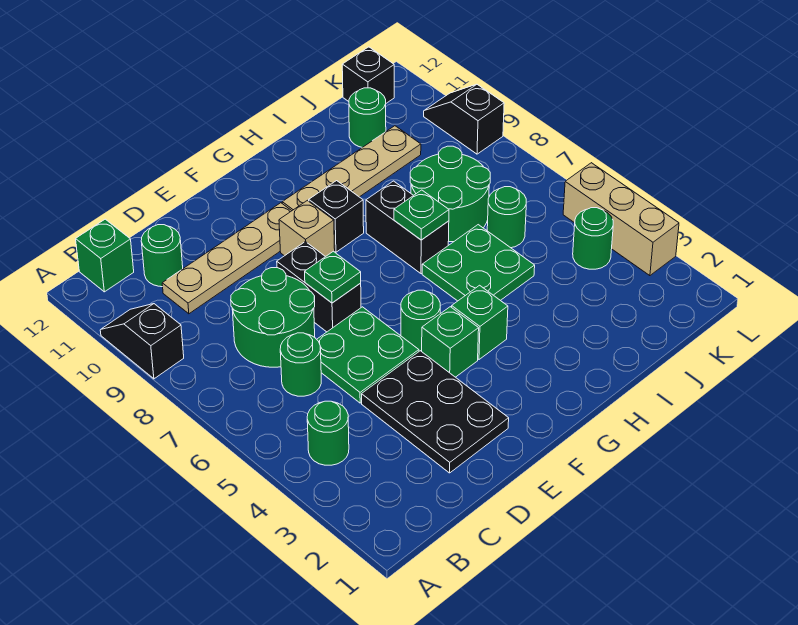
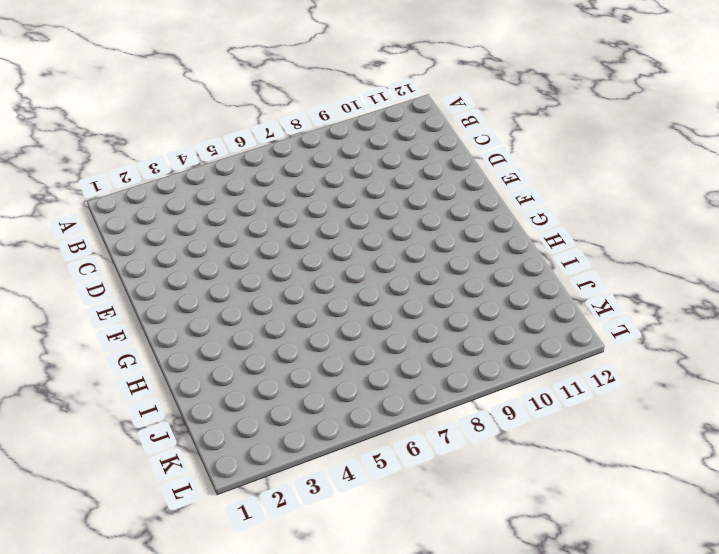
none -> black 1x2 slope [100,304,184,379]
none -> green 1x1 round brick [307,401,349,465]
none -> green 1x1 brick [76,219,134,292]

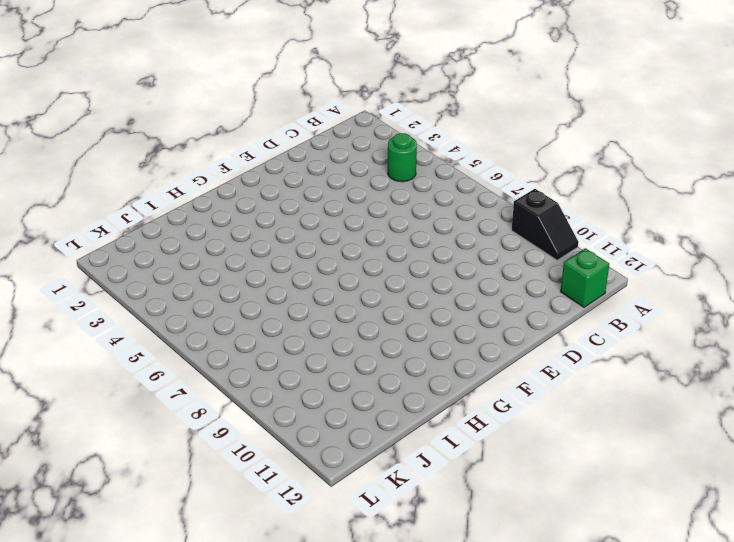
none -> green 1x1 round brick [280,333,321,396]
none -> green 2x2 round brick [231,268,315,367]
none -> tan 1x4 plate [162,203,291,314]

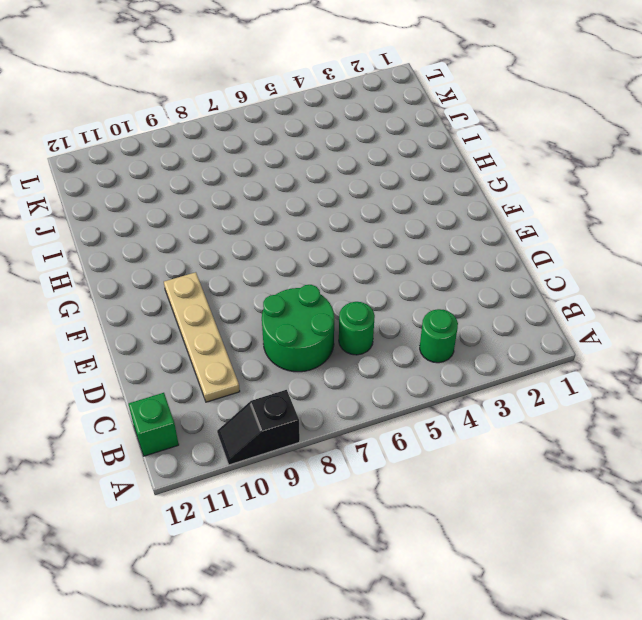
none -> green 1x1 round brick [141,225,183,287]
none -> black 2x3 plate [362,351,509,473]
none -> green 2x2 plate [317,307,419,403]

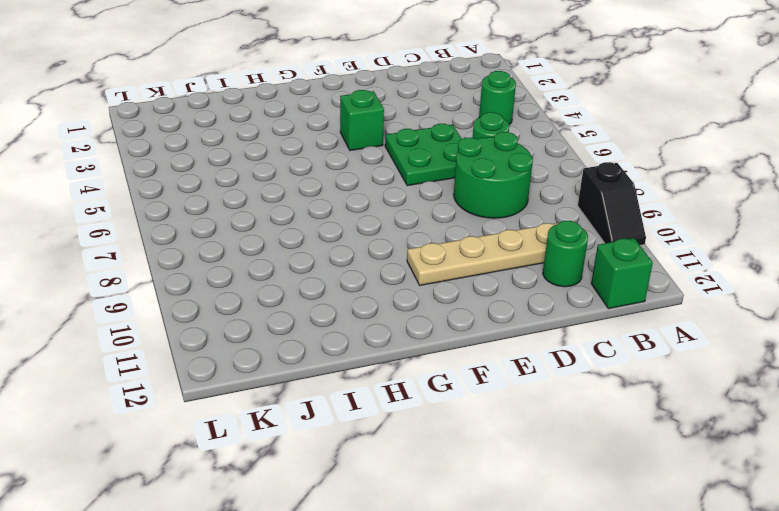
none -> black 2x3 plate [362,351,509,473]
none -> black 1x2 brick [277,242,361,332]
none -> green 1x1 round brick [401,290,440,351]

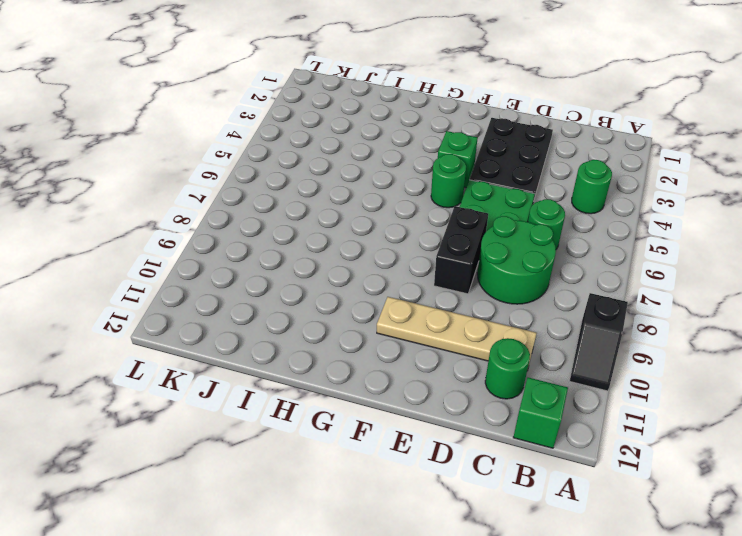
none -> tan 1x1 brick [279,200,335,257]
none -> green 1x1 brick [452,285,508,359]
none -> black 1x1 brick [309,181,364,252]

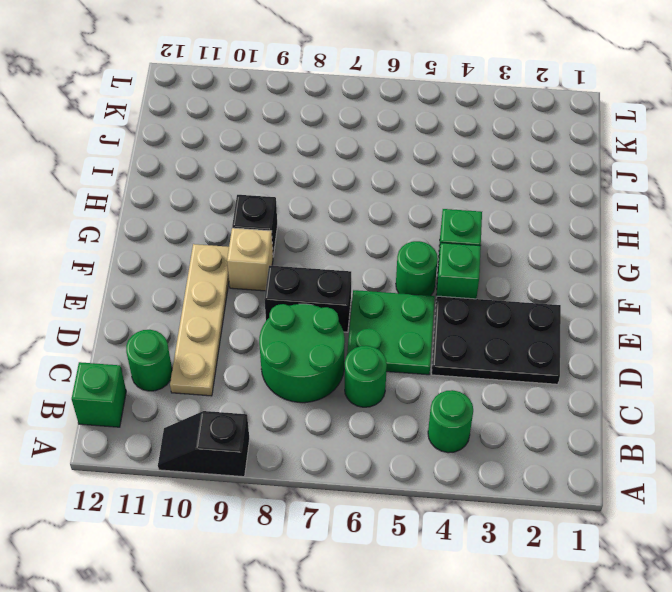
none -> tan 1x4 plate [282,126,421,211]
none -> green 2x2 plate [422,225,535,301]
none -> black 1x2 brick [366,181,449,274]

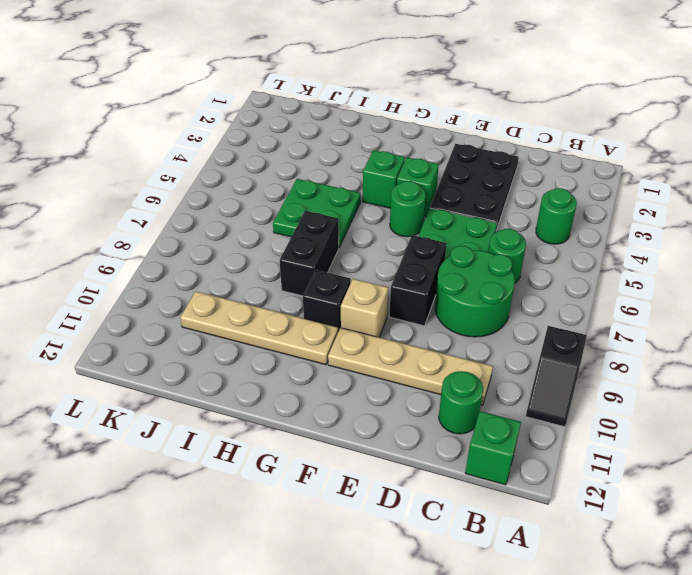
none -> green 2x2 round brick [410,146,490,242]
none -> green 1x1 round brick [487,187,526,248]
none -> green 1x1 round brick [349,88,386,147]

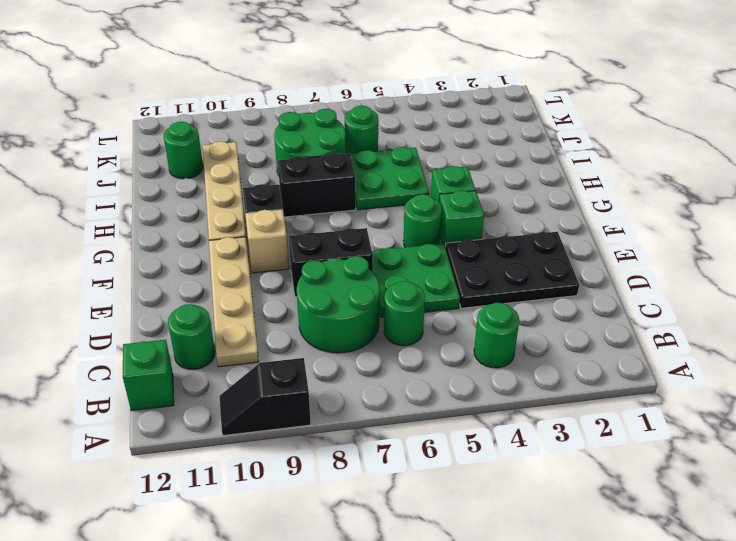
none -> green 1x1 round brick [573,208,613,269]
none -> black 1x1 brick [342,47,394,103]
none -> tan 1x3 brick [563,163,679,276]

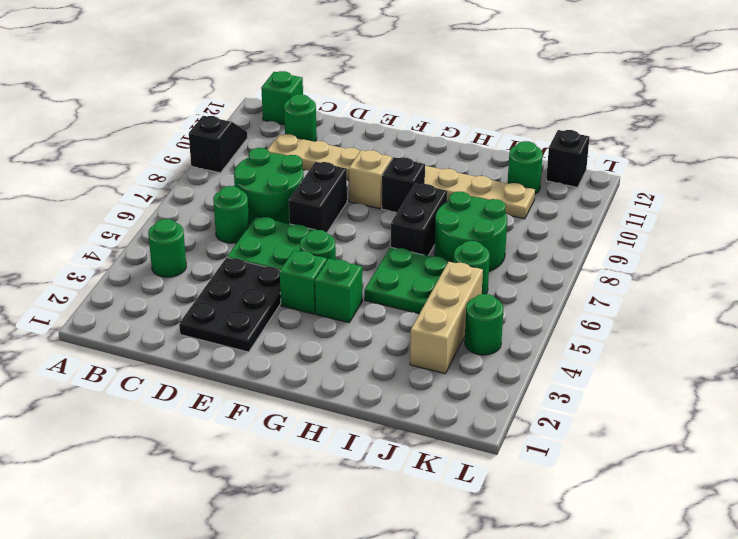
tan 1x3 brick [410,262,483,374] -> tan 1x3 brick moved to [563,163,679,276]
none -> black 1x2 slope [424,84,504,154]
none -> green 1x1 plate [305,251,361,303]
none -> green 1x1 plate [394,190,449,240]

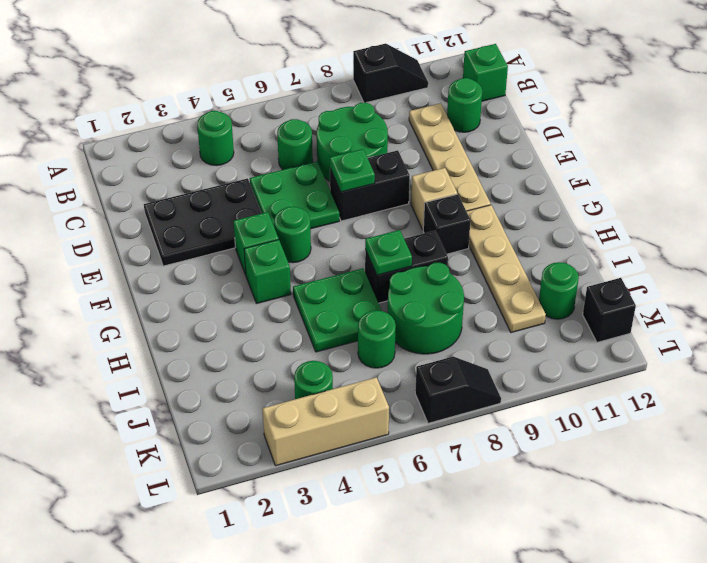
black 1x2 slope [415,357,501,423] -> black 1x2 slope moved to [424,84,504,154]

